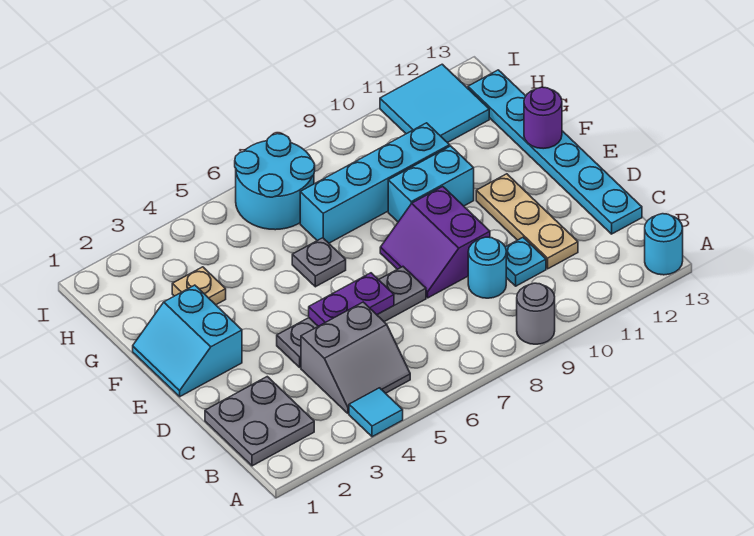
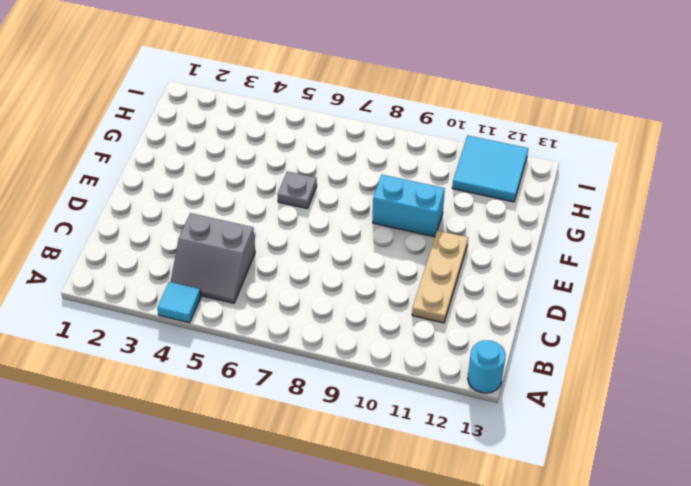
none -> grey 1x1 round brick [517,283,555,344]
none -> grey 2x2 plate [205,377,314,466]
none -> cyan 1x1 round brick [468,237,506,298]

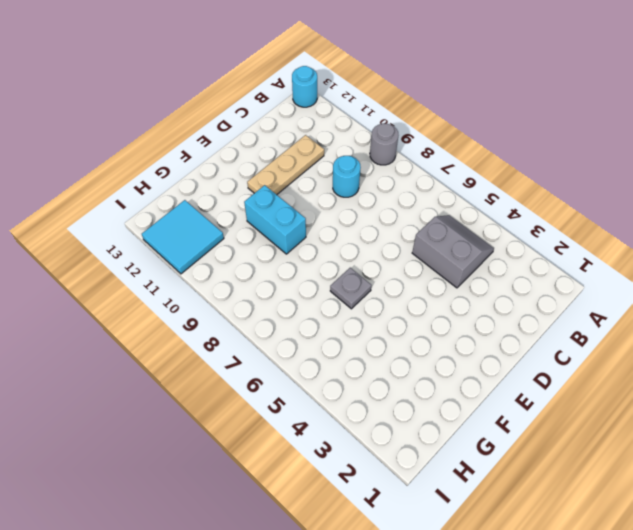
none -> cyan 1x1 tile [349,388,403,437]
none -> grey 2x2 plate [205,377,314,466]
none -> cyan 1x1 plate [506,238,546,286]

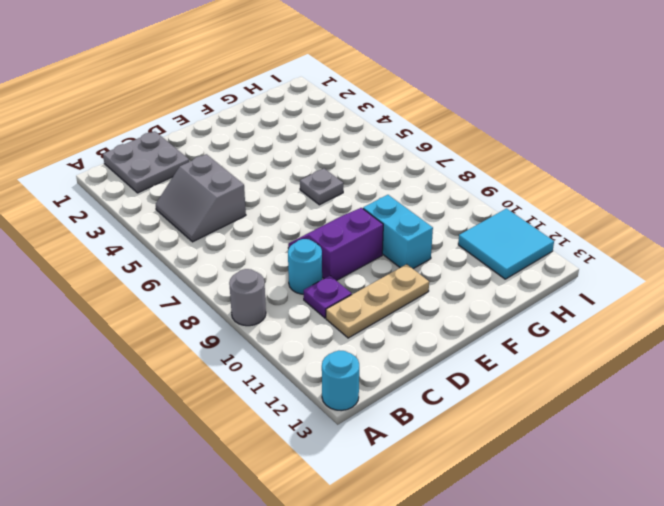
purple 1x1 plate [304,276,352,318] -> cyan 1x1 plate [506,238,546,286]
none -> cyan 1x1 tile [349,388,403,437]
none -> cyan 1x6 plate [468,70,642,234]
none -> grey 1x4 plate [277,267,426,367]

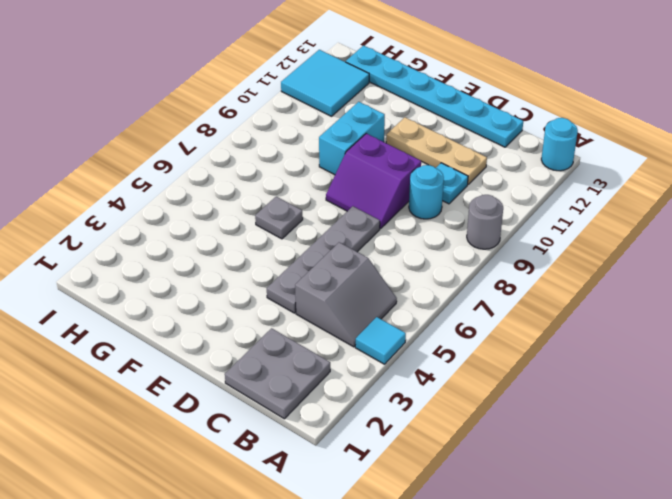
none -> cyan 2x2 slope [133,285,242,397]
none -> tan 1x1 plate [172,267,226,305]
none -> cyan 1x4 brick [300,123,450,243]

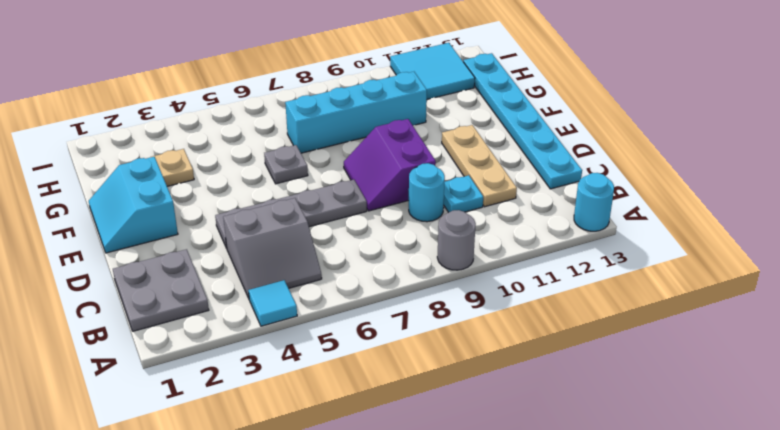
none -> cyan 1x2 brick [388,146,474,222]
none -> cyan 2x2 round brick [235,134,315,230]
none -> purple 1x2 plate [309,273,394,326]

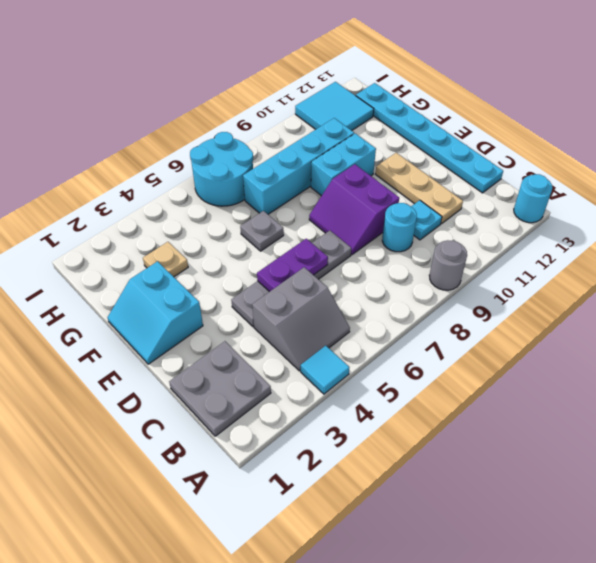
none -> purple 1x1 round brick [524,87,562,149]

